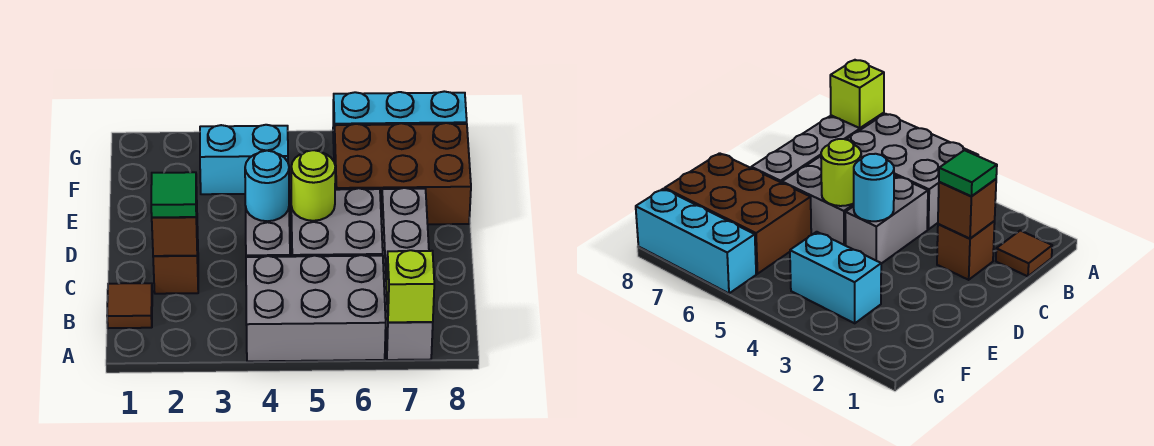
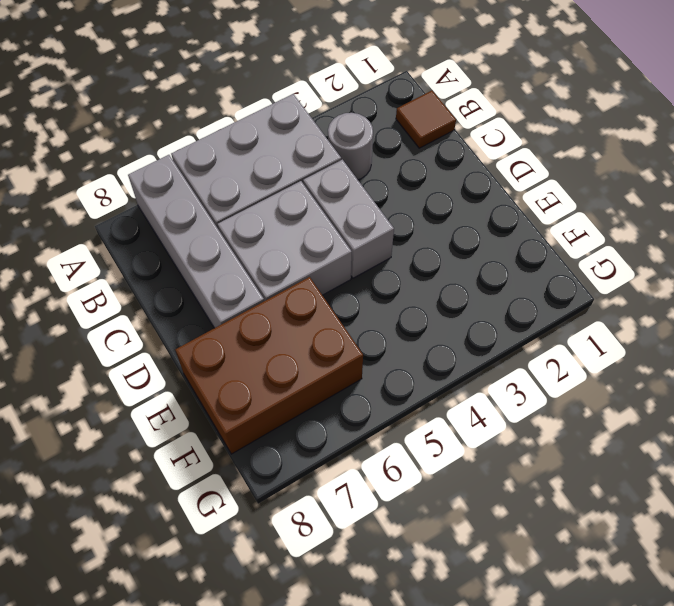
grey 1x1 round brick [328,113,373,180] -> none
none -> brown 1x1 brick [153,227,198,294]
none -> cyan 1x2 brick [200,125,288,194]
none -> cyan 1x3 brick [333,91,467,143]

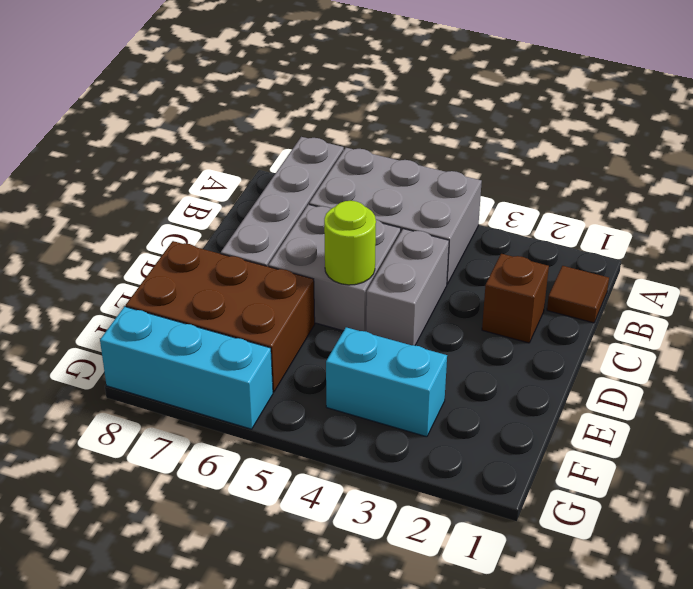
none -> lime 1x1 brick [387,250,434,322]
none -> brown 1x1 brick [152,187,197,256]
none -> cyan 1x1 round brick [245,151,289,221]

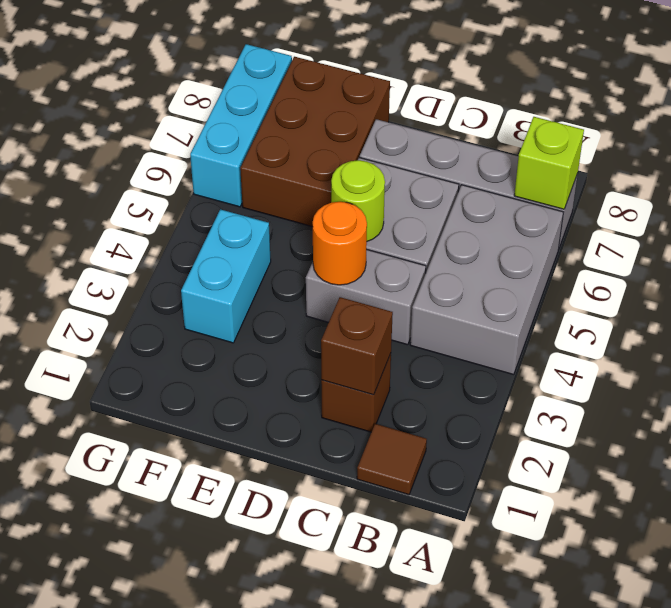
orange 1x1 round brick [313,202,367,285] -> cyan 1x1 round brick [245,151,289,221]
none -> green 1x1 tile [151,172,196,217]

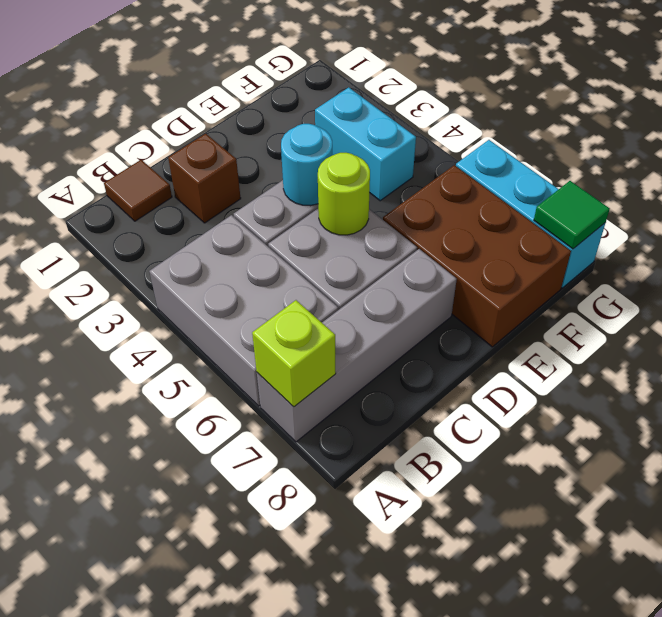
green 1x1 tile [534,181,610,249] -> green 1x1 tile moved to [151,172,196,217]
none -> brown 1x1 brick [152,187,197,256]

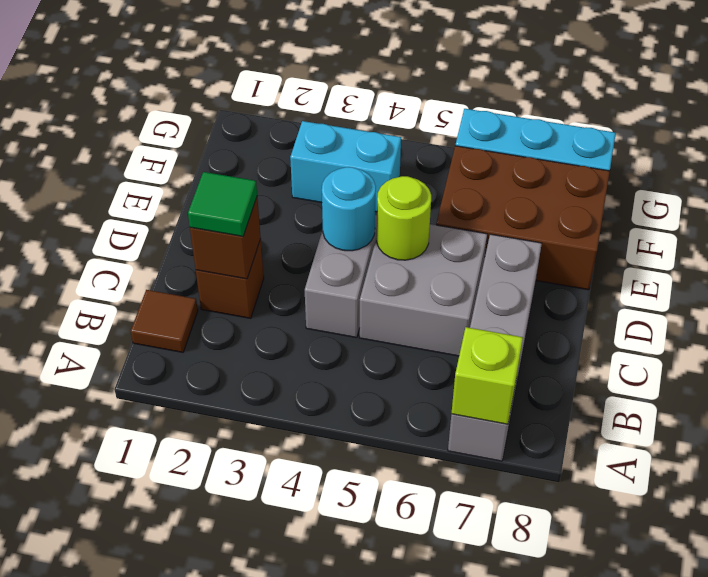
none -> grey 2x3 brick [246,255,386,361]

